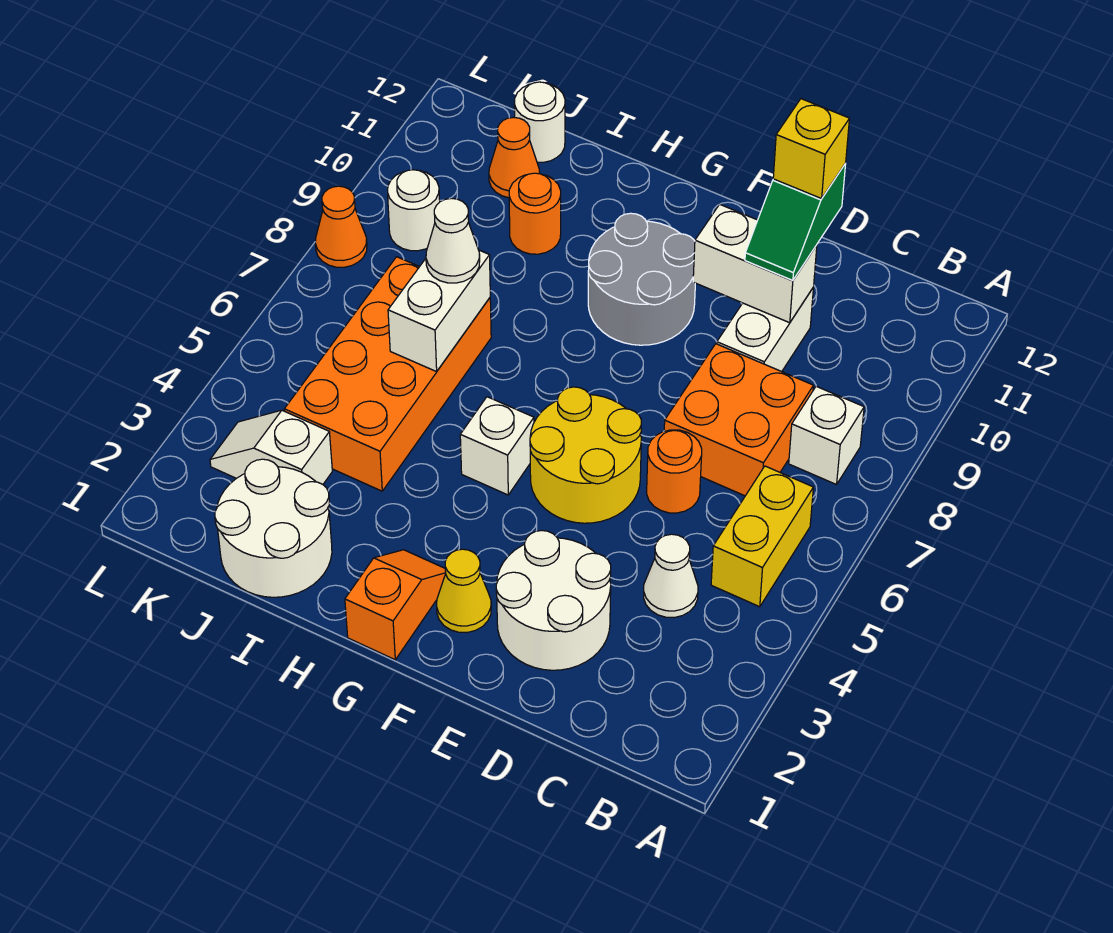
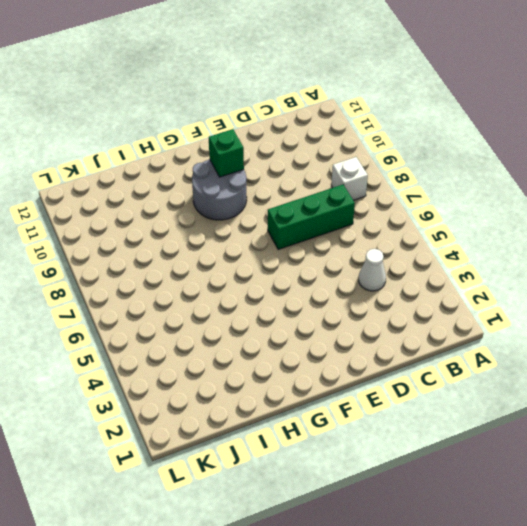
green 1x3 brick [268,185,355,250] -> orange 2x2 brick [664,344,813,496]
green 1x1 brick [209,129,244,177] -> none
none -> yellow 1x2 brick [711,466,813,607]
none -> white 2x2 round brick [496,530,611,670]
none -> orange 1x1 round brick [647,430,702,513]

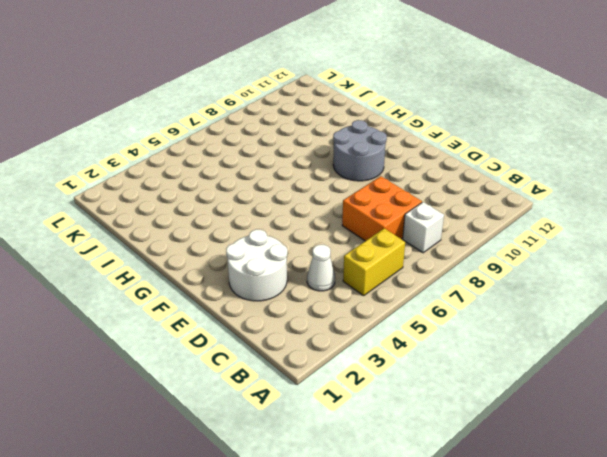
none -> orange 1x1 round brick [647,430,702,513]
none -> white 1x2 brick [717,288,813,372]
none -> yellow 2x2 round brick [530,387,641,523]

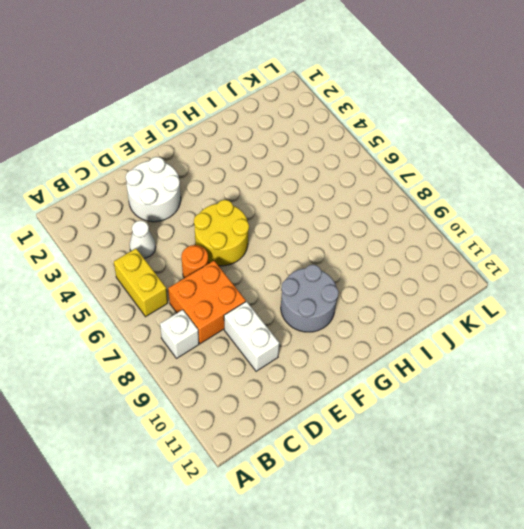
none -> yellow 1x1 cone [437,549,491,632]
none -> orange 1x2 slope [345,550,446,660]
none -> white 1x1 brick [460,397,534,495]

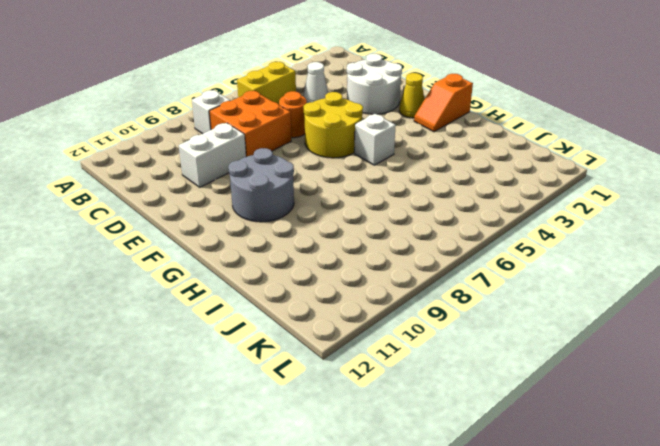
none -> white 2x2 round brick [215,459,332,597]
none -> orange 2x4 brick [284,257,491,491]
none -> orange 1x1 round brick [509,173,561,254]

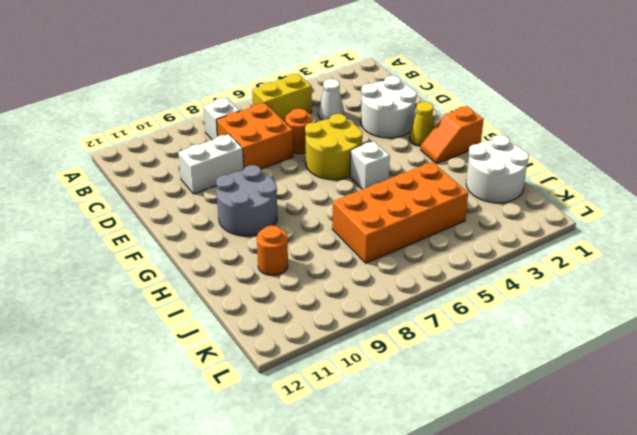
none -> white 1x2 slope [210,410,332,484]
none -> orange 1x1 cone [489,117,539,198]
none -> white 1x1 round brick [514,82,565,162]

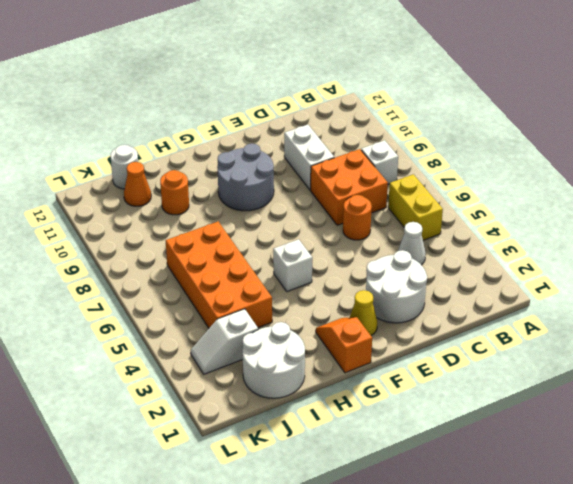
none -> yellow 2x2 round brick [530,387,641,523]
none -> white 1x1 round brick [388,170,440,251]
none -> orange 1x1 cone [315,186,367,267]

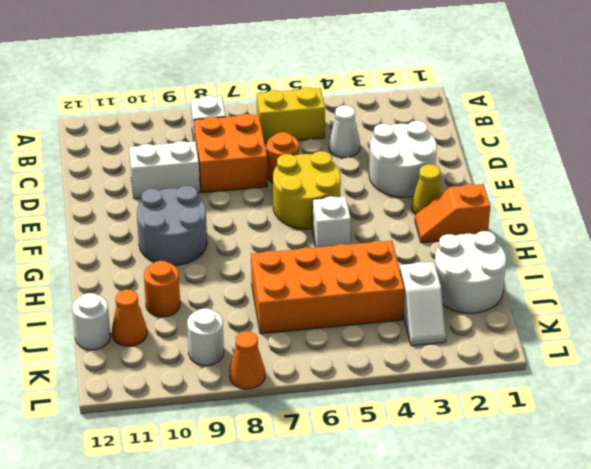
none -> white 1x2 brick [693,204,817,323]
none -> white 1x2 brick [388,250,490,372]
none -> green 1x2 slope [745,163,846,280]

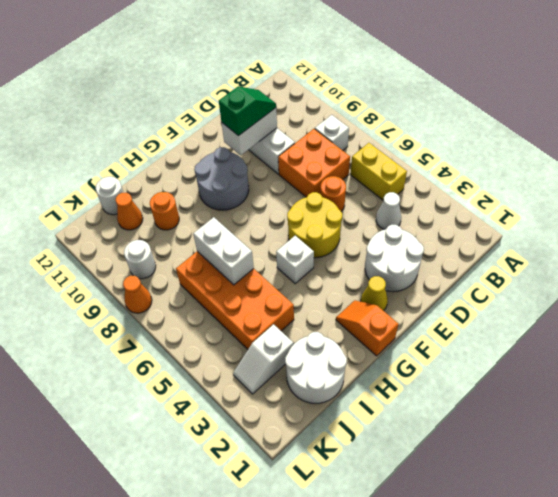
green 1x2 slope [219,86,276,136] -> green 1x2 slope turned to [745,163,846,280]
none -> white 1x1 cone [426,198,480,283]
none -> yellow 1x1 brick [773,99,849,199]

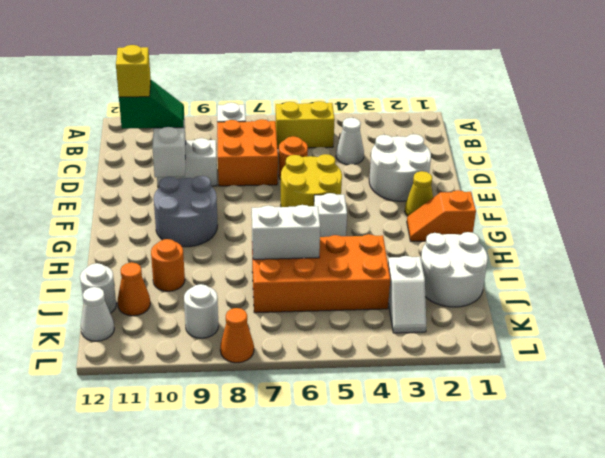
white 1x1 cone [81,287,114,341] -> white 1x1 cone moved to [426,198,480,283]

